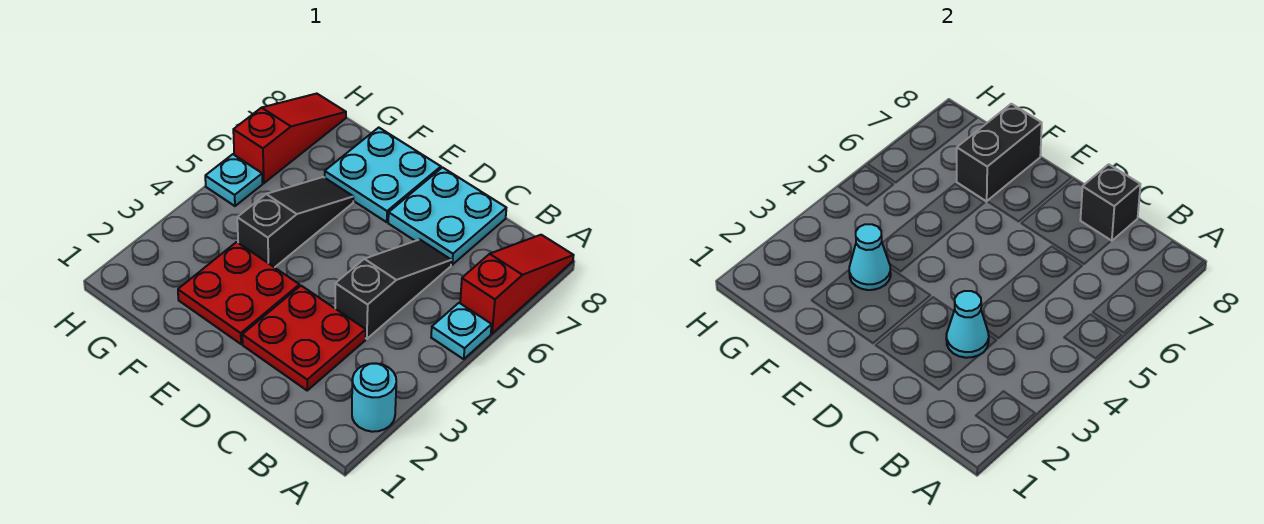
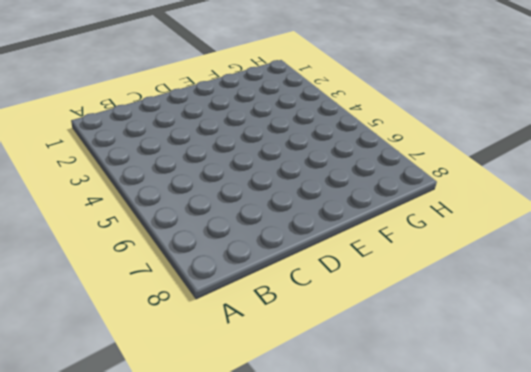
none -> cyan 1x1 round brick [352,363,396,432]
none -> cyan 1x1 plate [431,303,492,359]
none -> red 1x3 slope [460,235,574,334]

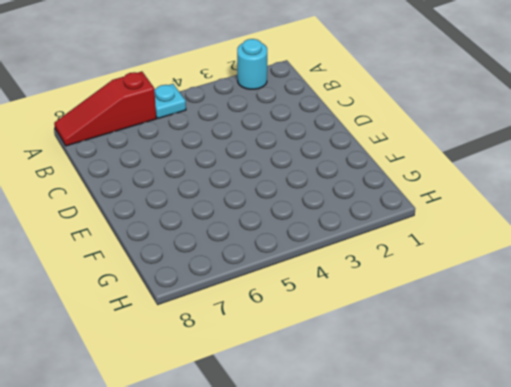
none -> red 2x2 plate [242,286,366,390]
none -> black 1x3 slope [335,239,451,339]
none -> cyan 2x2 plate [388,168,506,265]

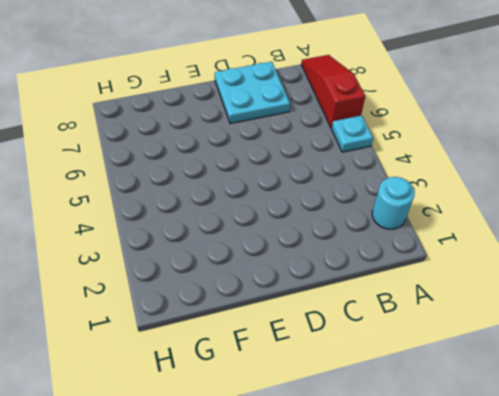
none -> red 2x2 plate [242,286,366,390]
none -> black 1x3 slope [335,239,451,339]
none -> red 2x2 plate [178,242,299,344]

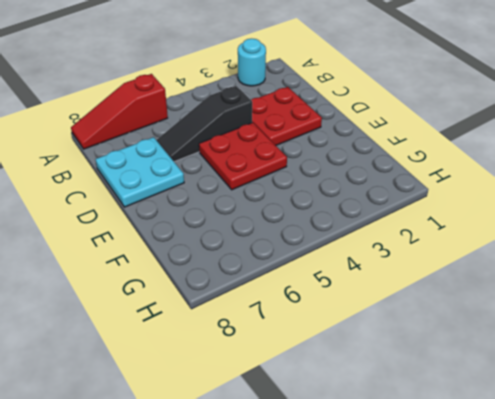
red 2x2 plate [199,123,287,190] -> red 2x2 plate moved to [178,242,299,344]
none -> cyan 1x1 plate [431,303,492,359]
none -> cyan 2x2 plate [325,128,441,222]
none -> black 1x3 slope [237,177,353,267]

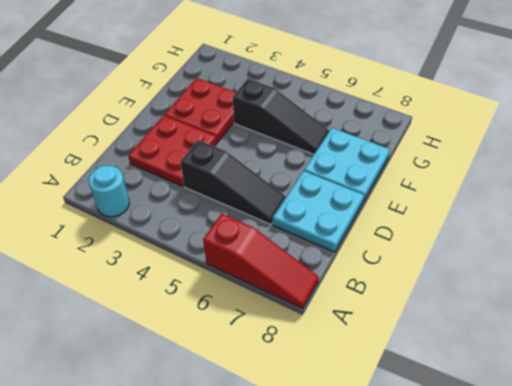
none -> cyan 1x1 plate [431,303,492,359]
none -> cyan 1x1 plate [205,154,262,206]
none -> red 1x3 slope [233,94,346,183]

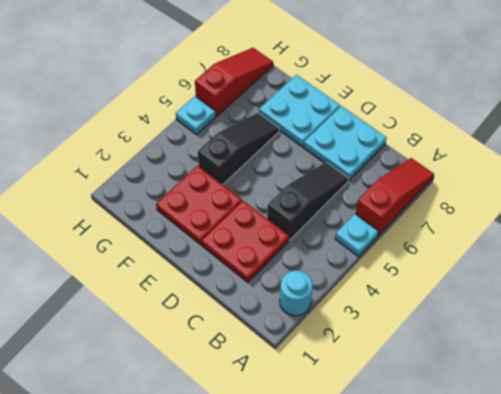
none -> cyan 1x1 cone [946,291,989,358]
none -> black 1x1 brick [1080,164,1140,241]
none -> cyan 1x1 cone [849,224,891,290]

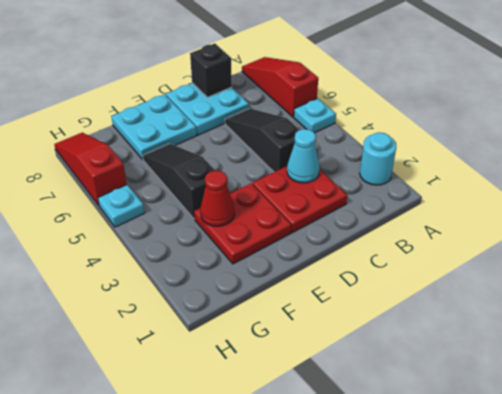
red 1x1 cone [200,170,235,226] -> cyan 1x1 cone [849,224,891,290]
none -> black 1x2 brick [957,104,1042,201]

